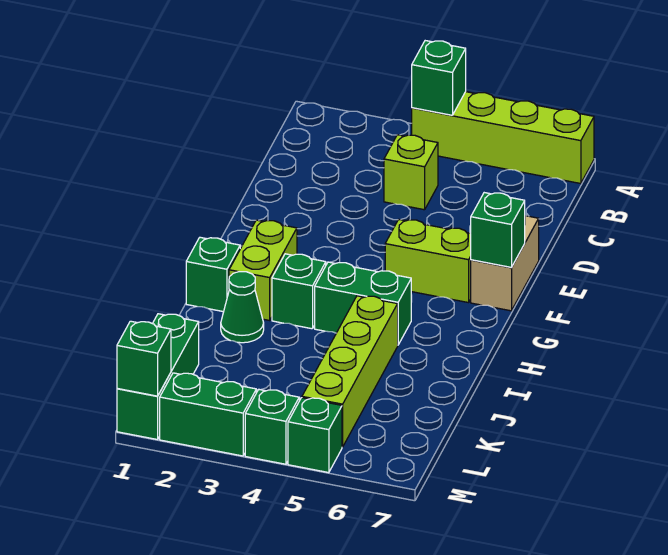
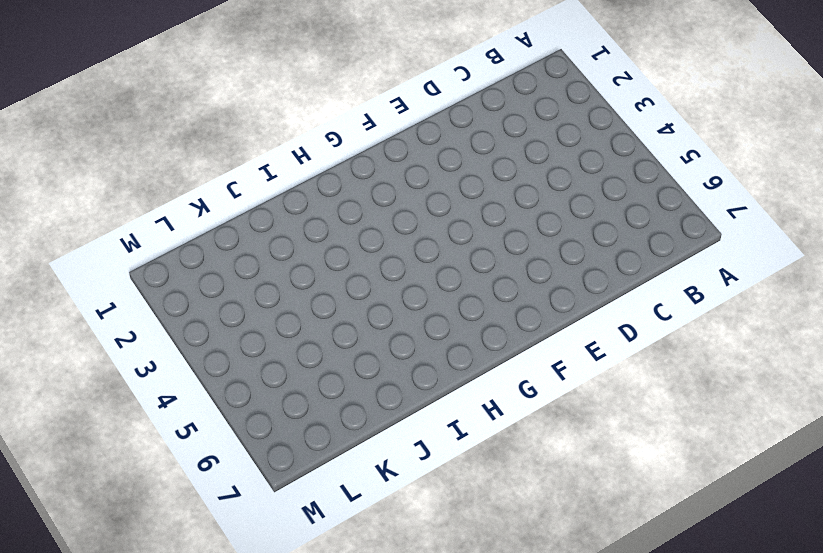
none -> lime 1x4 brick [412,92,594,184]
none -> lime 1x1 brick [384,135,438,210]
none -> tan 1x2 brick [471,216,539,311]

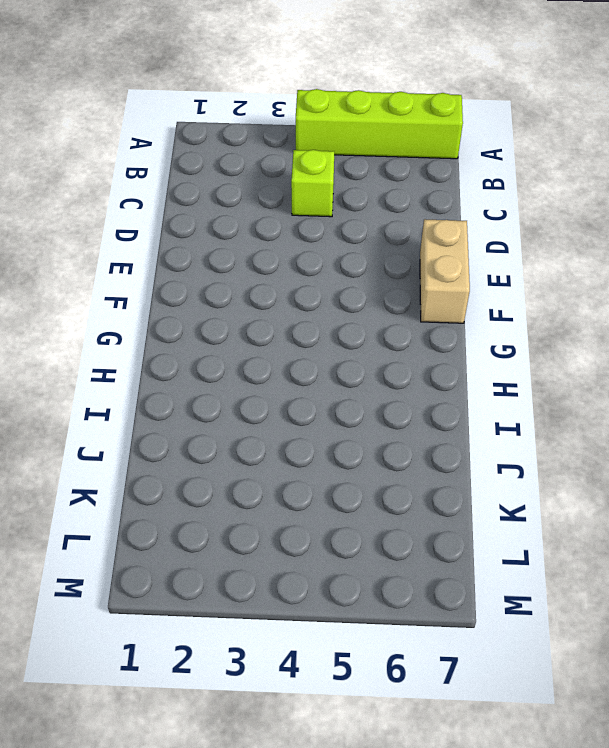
none -> lime 1x2 brick [385,219,471,303]
none -> lime 1x2 brick [229,220,297,320]
none -> green 1x1 brick [186,237,240,312]

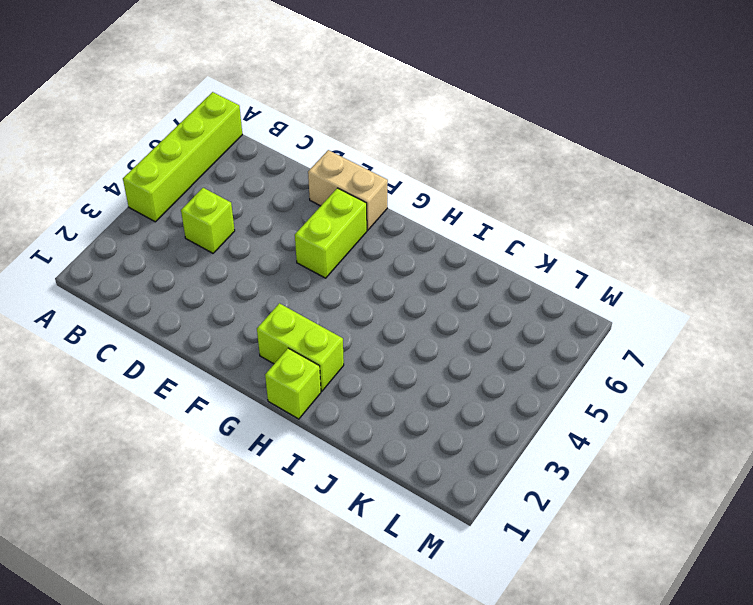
lime 1x1 brick [265,348,321,419] -> green 1x1 brick [186,237,240,312]
none -> green 1x1 brick [272,254,326,329]
none -> green 1x2 brick [315,262,411,345]
none -> green 1x1 cone [221,272,264,343]

